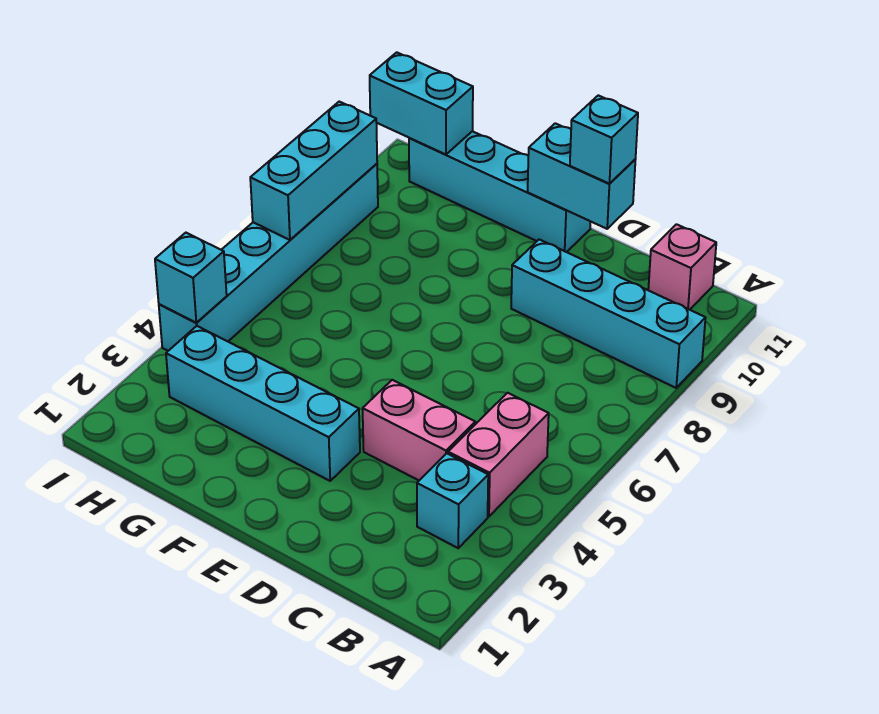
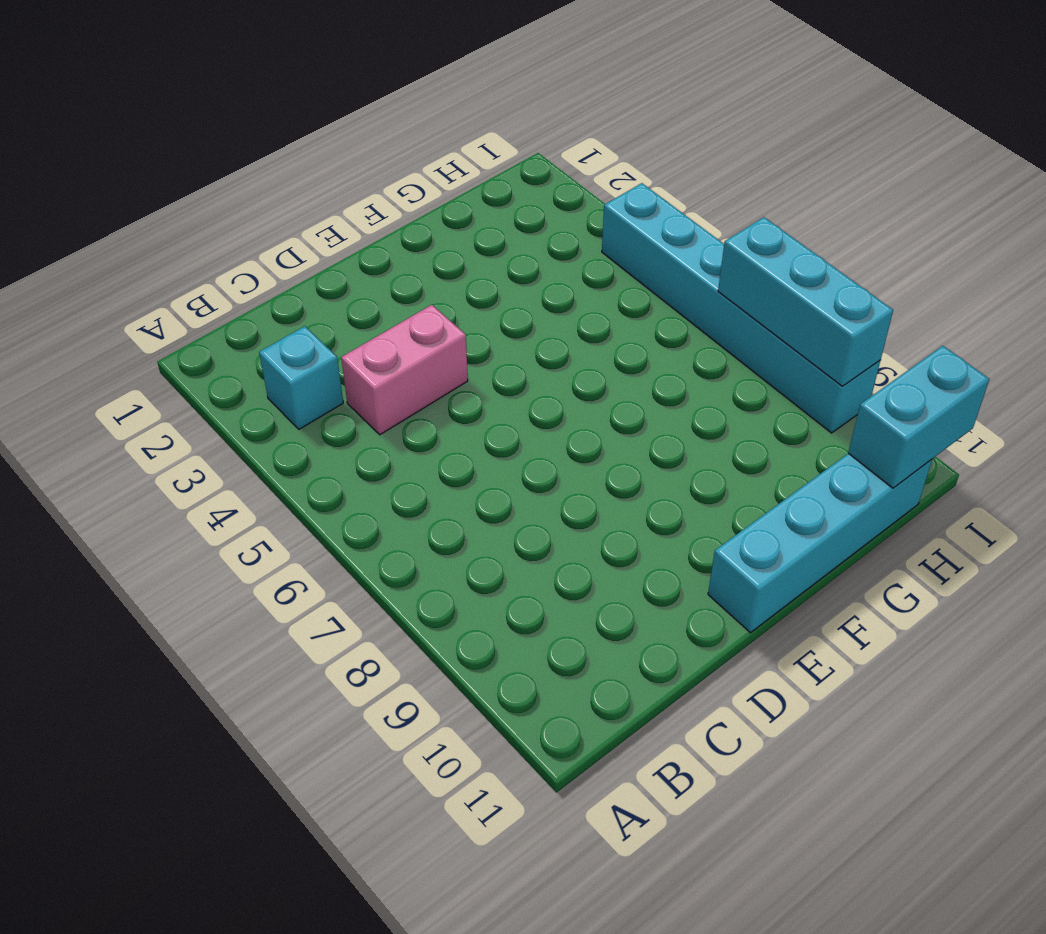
none -> cyan 1x4 brick [511,240,706,388]
none -> pink 1x2 brick [448,393,549,517]
none -> pink 1x1 brick [648,224,716,310]

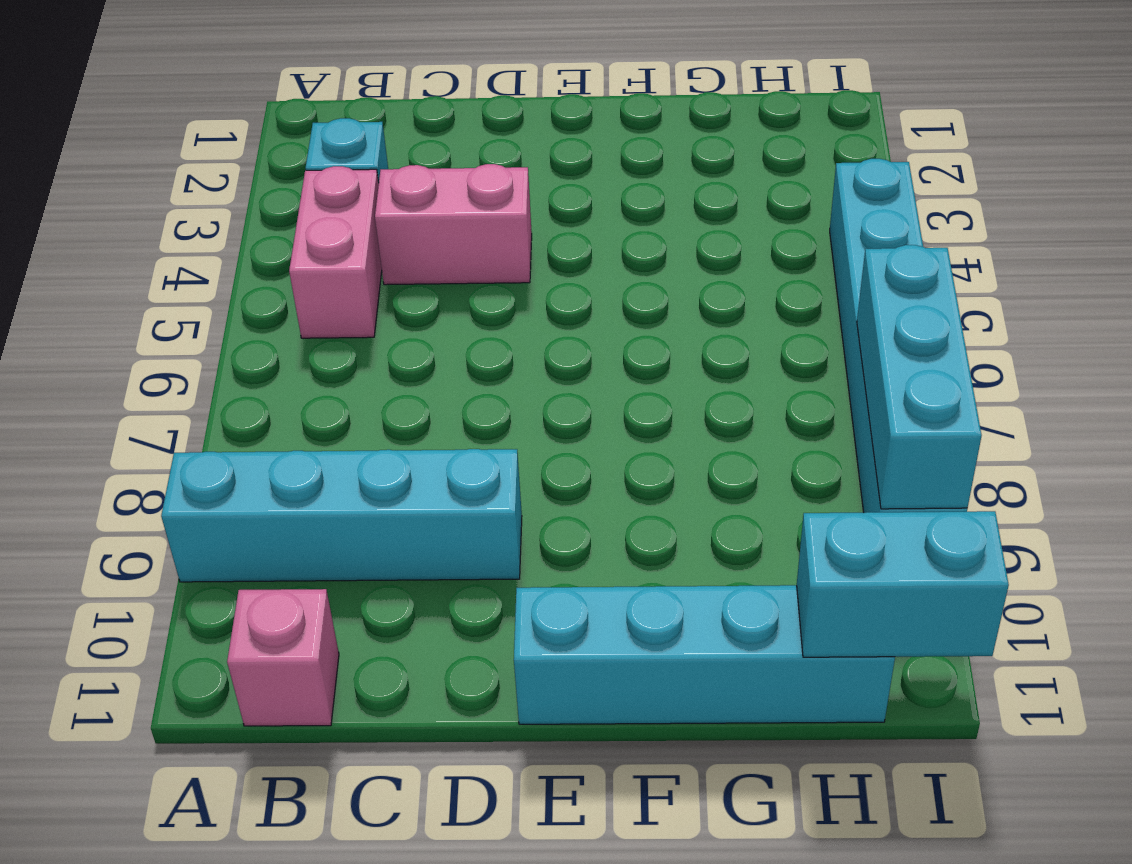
none -> cyan 1x4 brick [166,326,360,481]
none -> cyan 1x2 brick [528,123,635,229]
none -> cyan 1x1 brick [155,233,227,323]

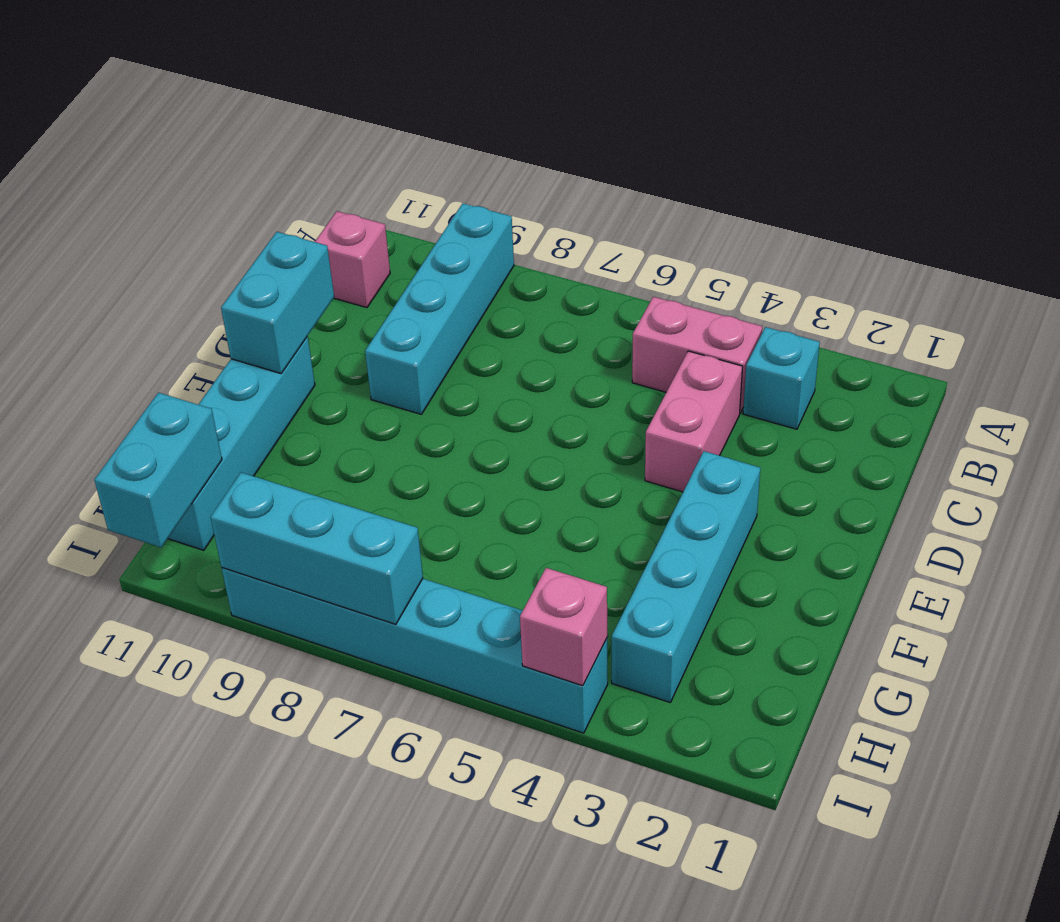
pink 1x1 brick [520,568,607,686] -> cyan 1x1 brick [155,233,227,323]
none -> cyan 1x1 brick [570,95,638,183]

